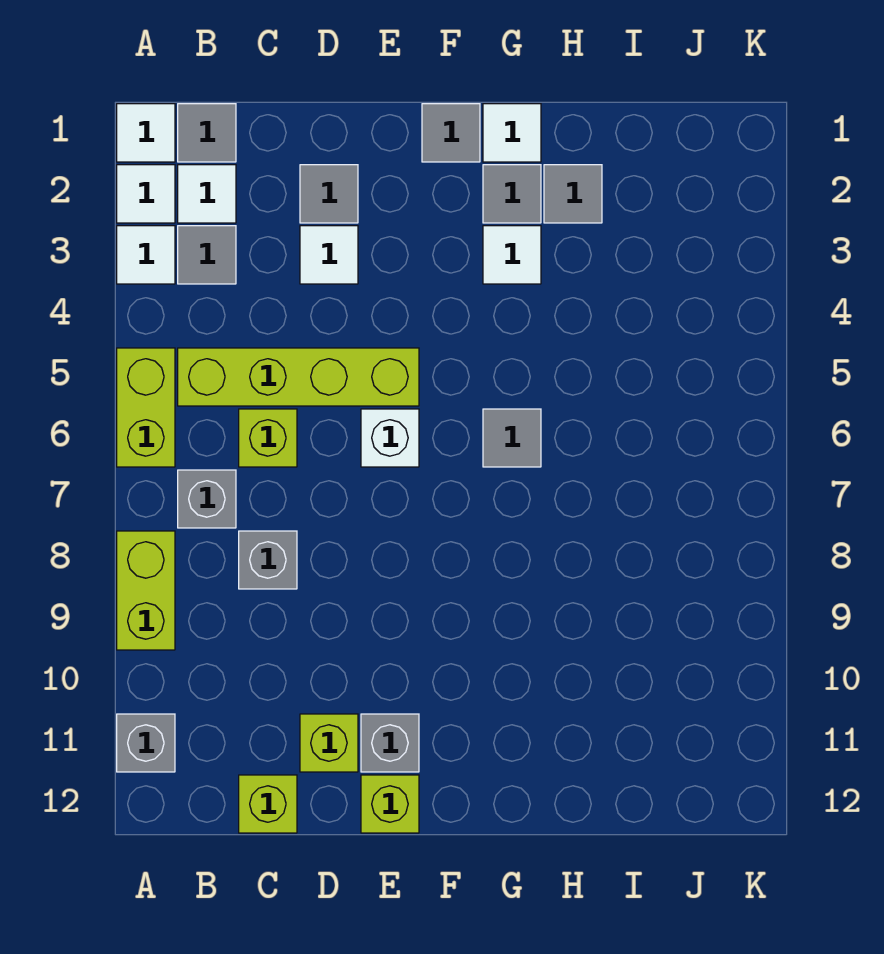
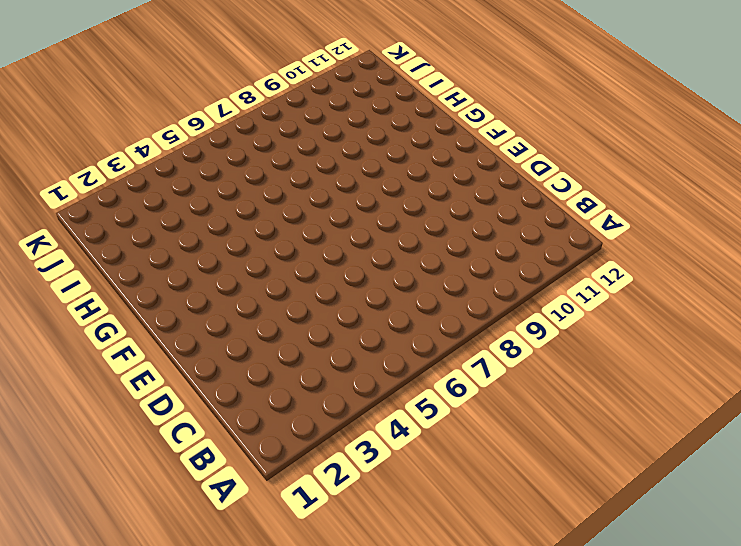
none -> white 1x1 tile [117,104,175,162]
none -> white 1x1 tile [117,165,175,223]
none -> white 1x1 tile [117,226,175,284]

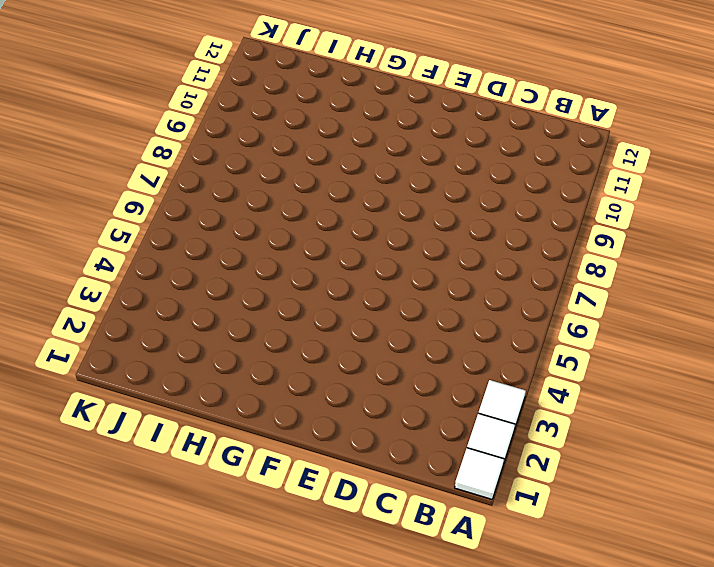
none -> lime 1x2 brick [117,348,175,467]
none -> lime 1x2 brick [117,531,175,650]
none -> grey 1x1 brick [117,714,175,772]

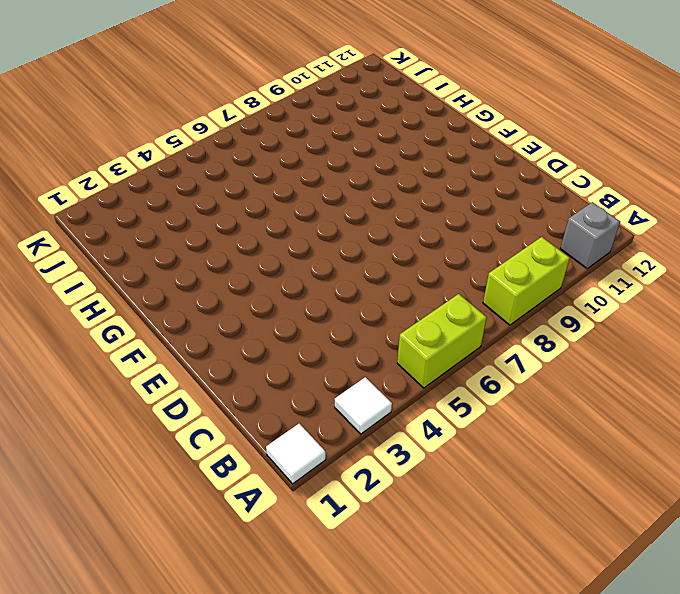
none -> white 1x1 tile [117,165,175,223]
none -> grey 1x1 tile [178,104,236,162]
none -> white 1x1 tile [178,165,236,223]

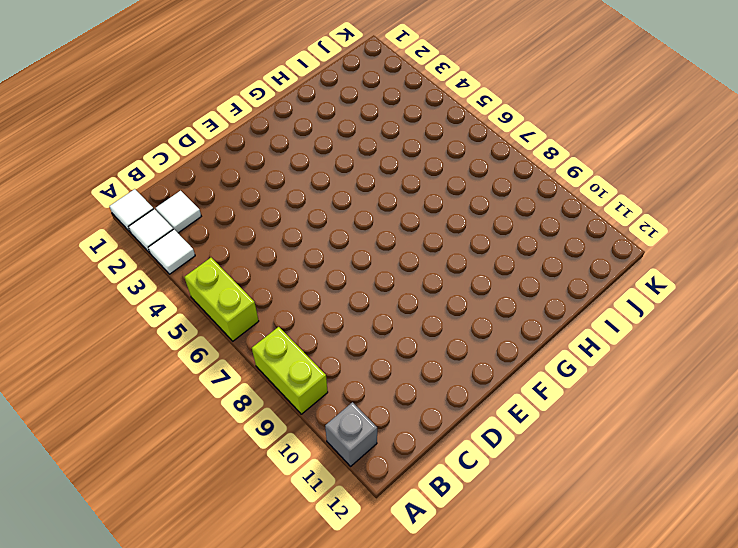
none -> grey 1x1 tile [178,104,236,162]
none -> grey 1x1 tile [178,226,236,284]
none -> lime 1x4 brick [178,348,419,406]

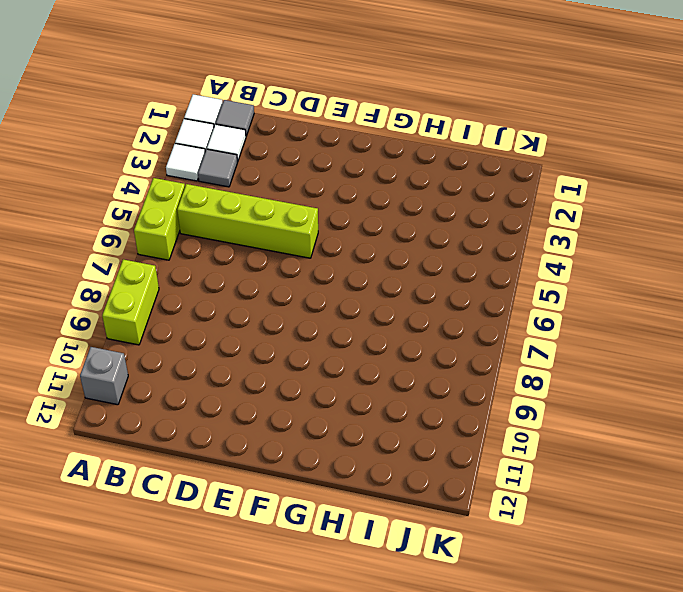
none -> grey 1x1 brick [178,470,236,528]
none -> lime 1x1 brick [239,409,297,467]
none -> grey 1x1 brick [239,531,297,589]

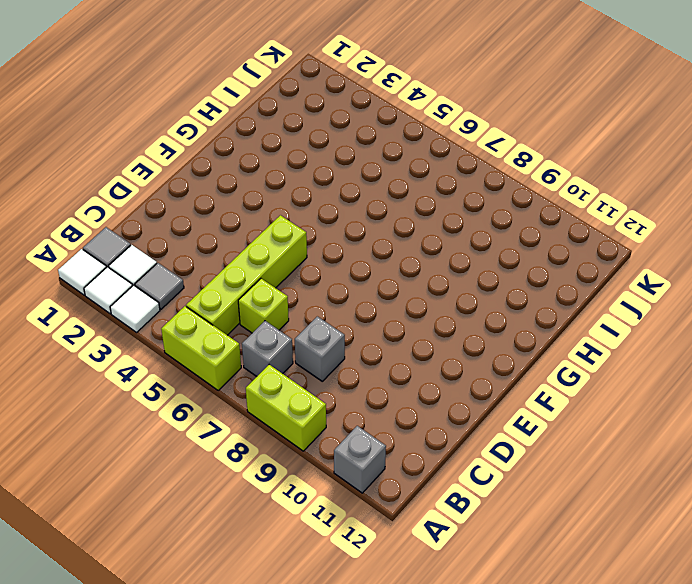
none -> lime 1x1 brick [239,775,297,833]
none -> grey 1x1 tile [300,165,358,223]
none -> white 1x1 tile [300,226,358,284]

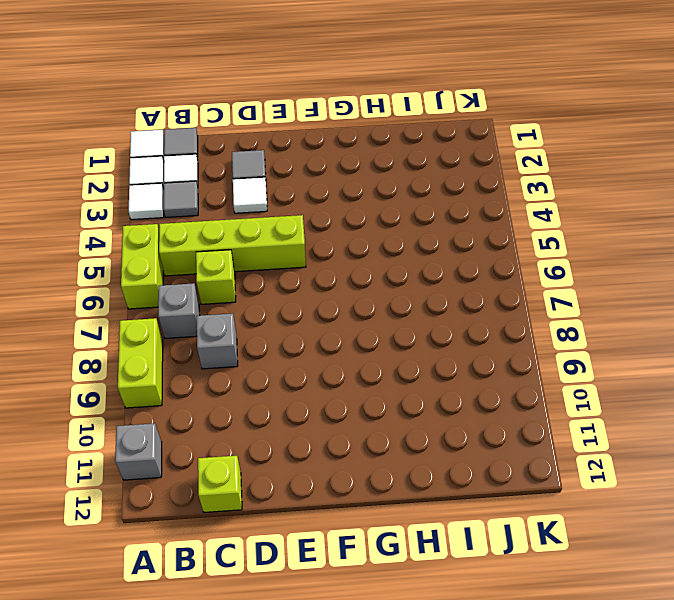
none -> lime 1x1 brick [300,714,358,772]
none -> white 1x1 brick [361,409,419,467]
none -> grey 1x1 brick [361,714,419,772]

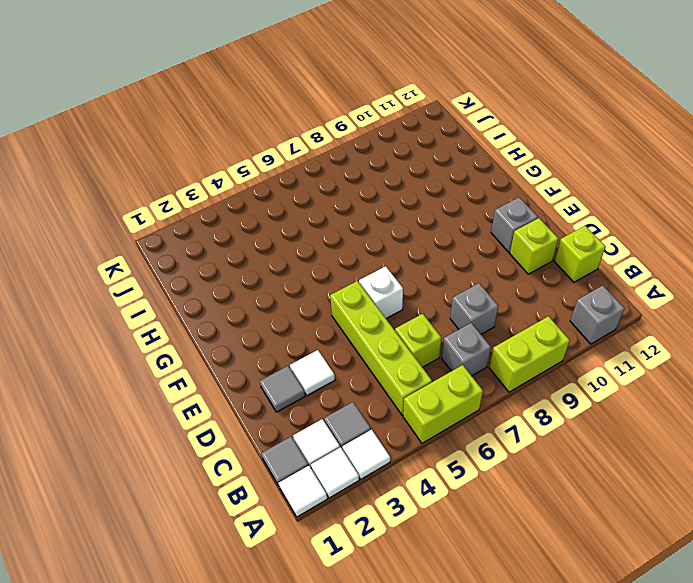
none -> lime 1x1 brick [361,775,419,833]
none -> grey 1x1 tile [422,104,480,162]
none -> white 1x1 tile [483,104,541,162]

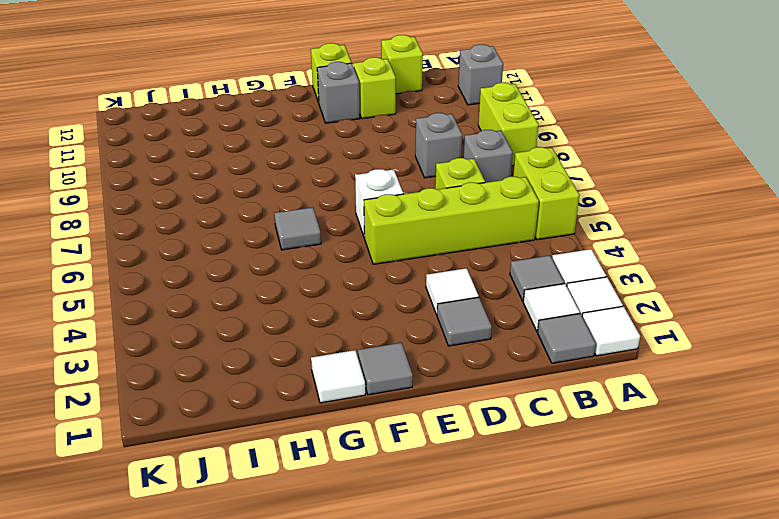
none -> grey 1x1 tile [483,165,541,223]
none -> white 1x1 tile [483,226,541,284]
none -> grey 1x1 tile [544,165,602,223]

